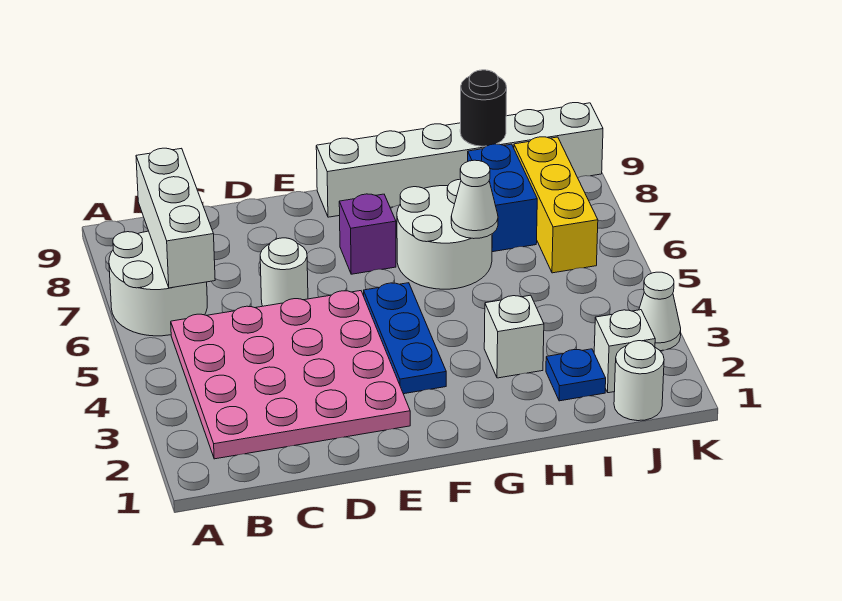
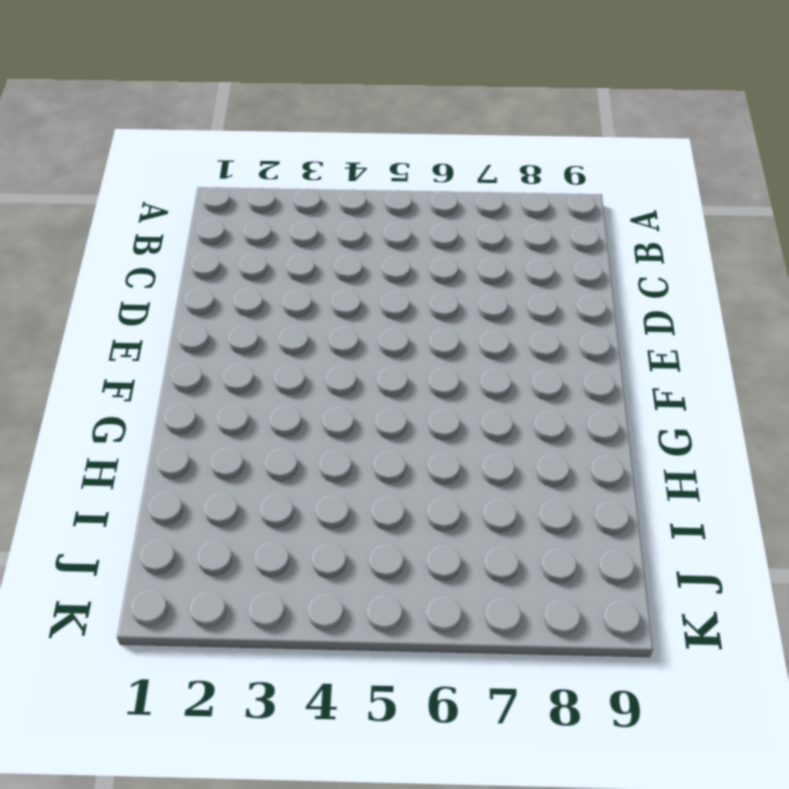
none -> white 2x2 round brick [109,231,207,336]
none -> pink 4x4 plate [171,291,410,459]
none -> white 1x1 round brick [260,238,308,306]

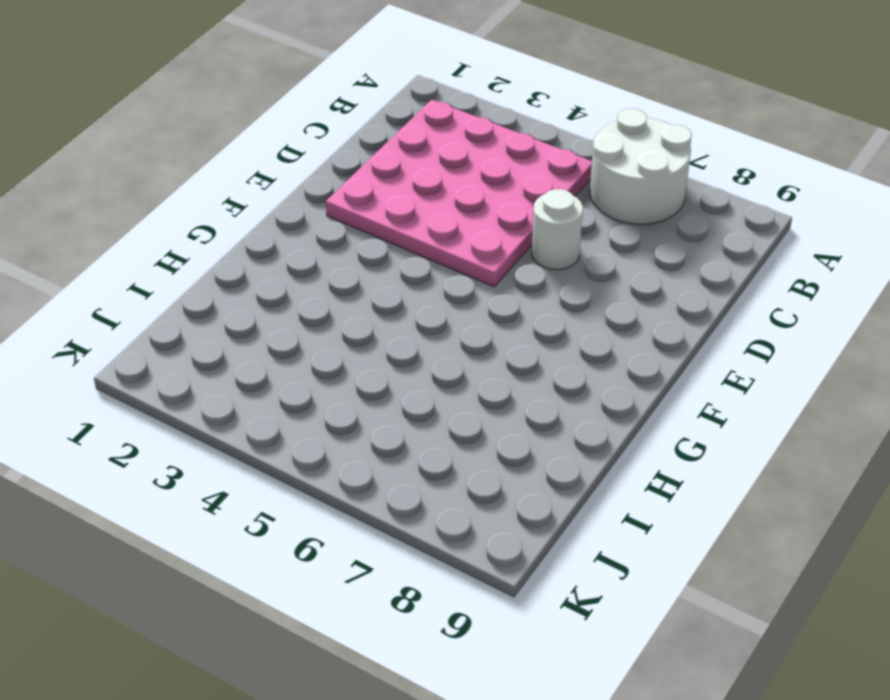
none -> blue 1x3 plate [364,283,446,394]
none -> purple 1x1 brick [339,194,396,274]
none -> white 1x6 brick [316,103,603,217]

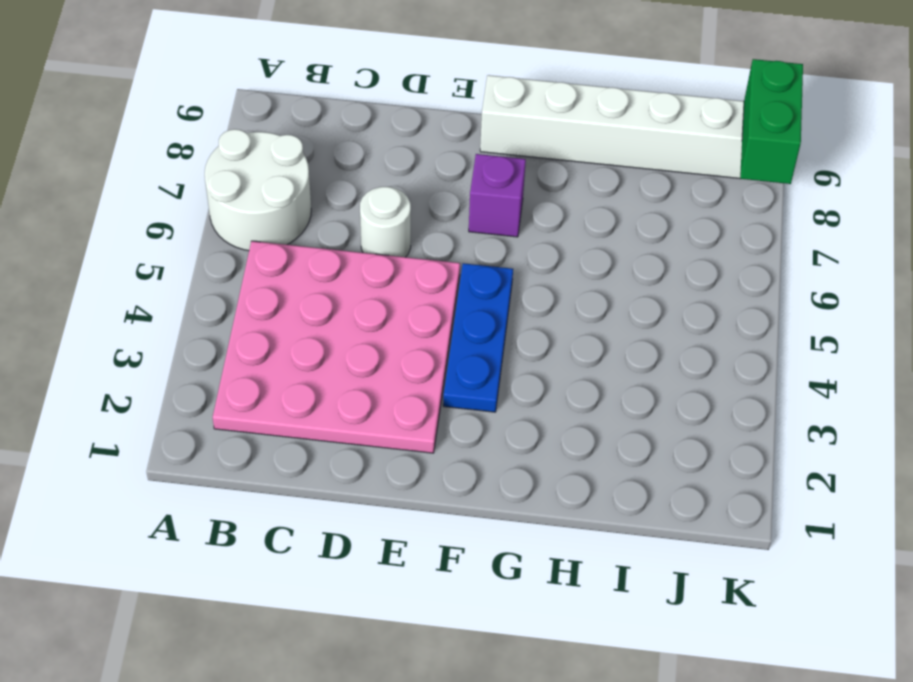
green 1x2 brick [740,59,803,184] -> none
none -> white 2x2 round brick [397,179,492,289]
none -> white 1x1 brick [484,295,544,378]
none -> blue 1x1 plate [546,349,606,401]

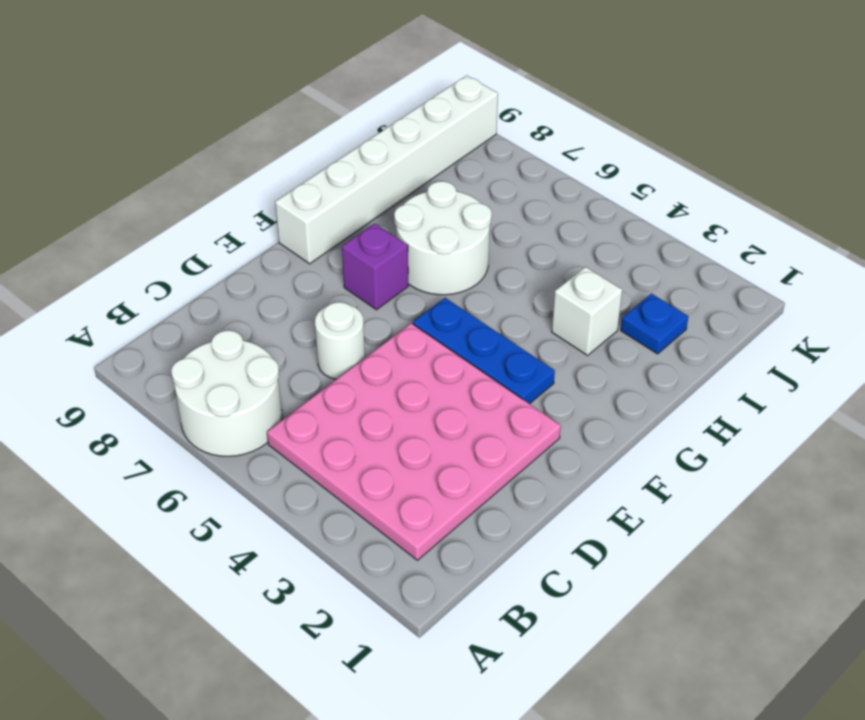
none -> blue 1x2 brick [468,144,537,252]
none -> white 1x1 round brick [614,341,664,421]
none -> white 1x1 brick [594,310,655,393]

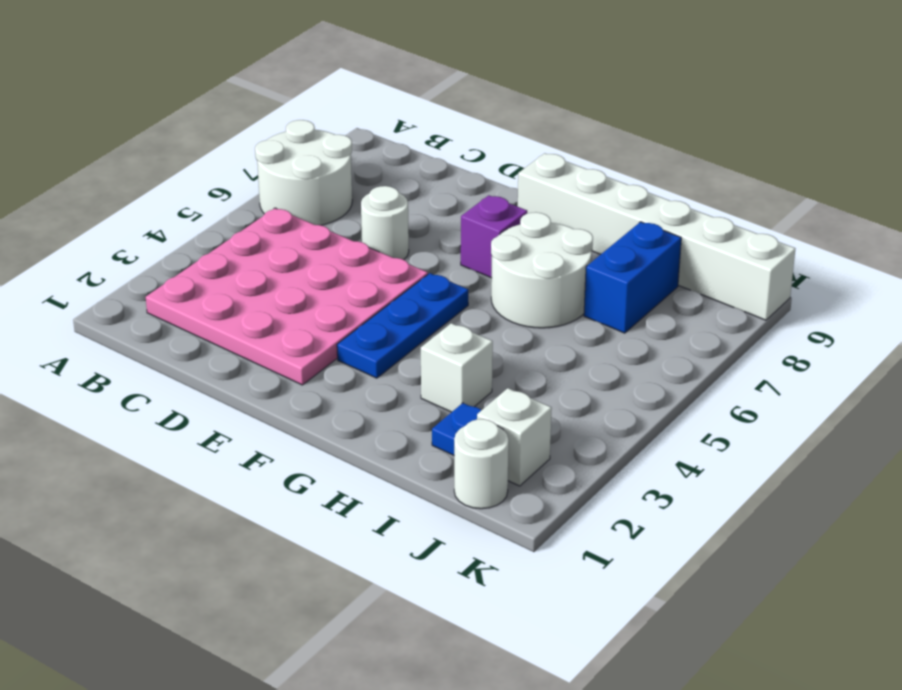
none -> yellow 1x3 brick [514,137,598,273]
none -> white 1x1 cone [639,272,681,351]
none -> white 1x3 brick [136,148,215,288]

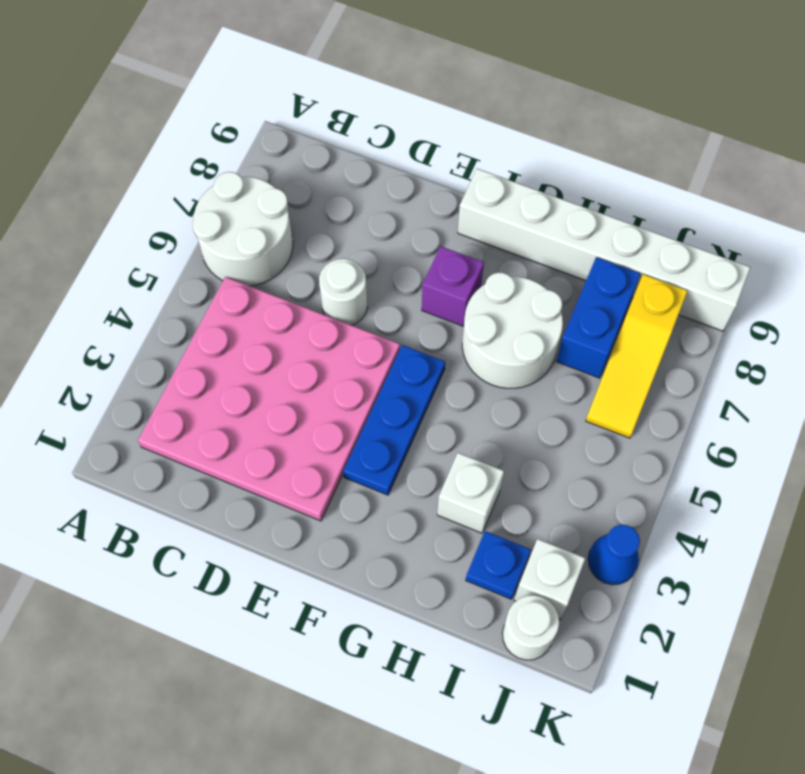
yellow 1x3 slope [586,274,687,438] -> yellow 1x3 brick [514,137,598,273]
blue 1x1 cone [588,525,640,585] -> white 1x1 cone [639,272,681,351]
none -> white 1x3 brick [136,148,215,288]
none -> white 1x1 cone [451,160,498,239]
none -> black 1x1 round brick [460,70,507,146]

